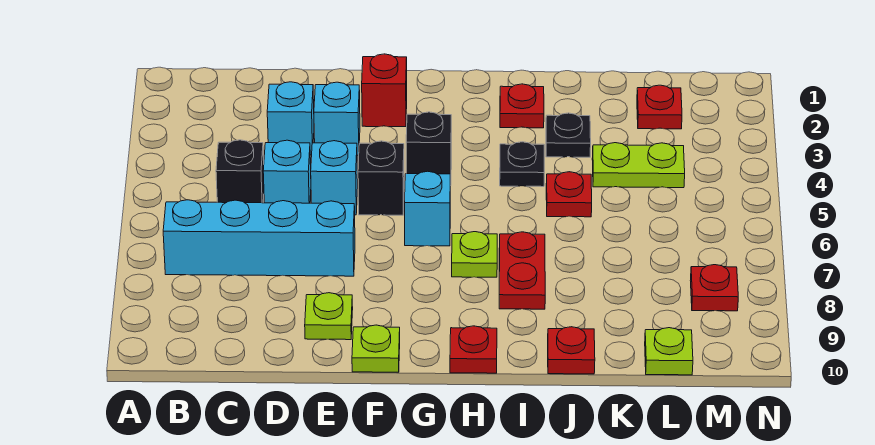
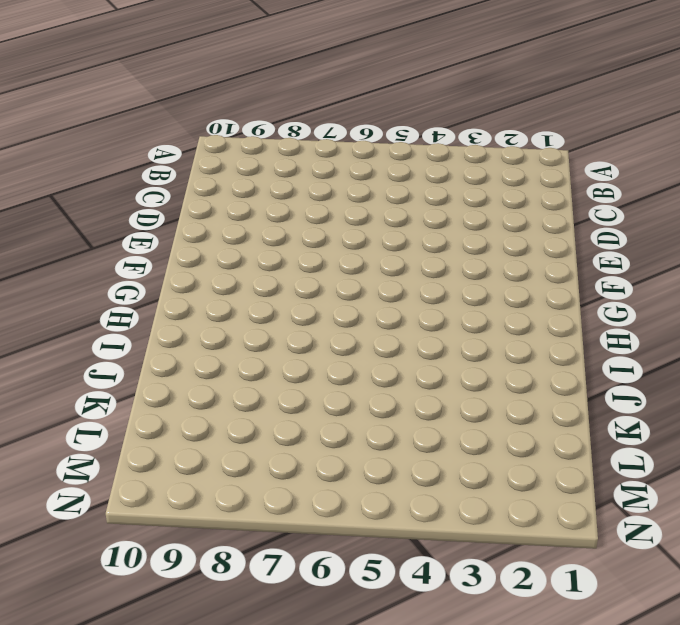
none -> cyan 1x4 brick [163,200,355,276]
none -> black 1x1 brick [216,140,264,203]
none -> cyan 1x1 brick [267,82,314,155]

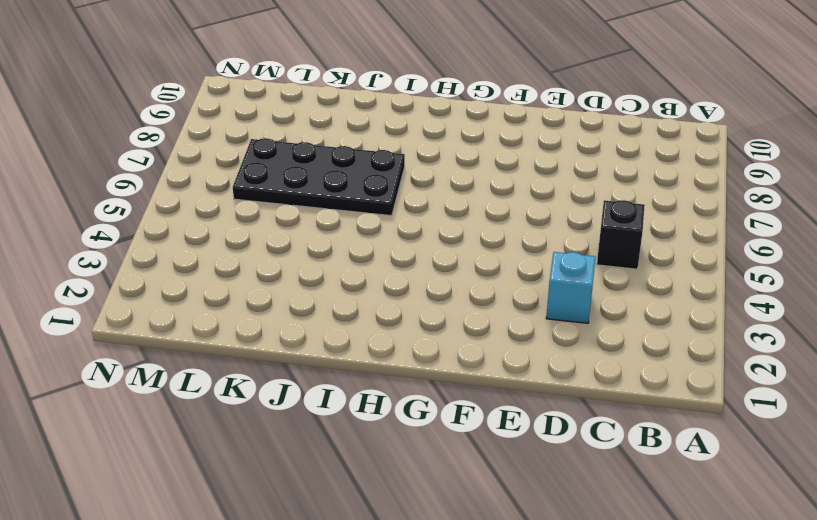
black 2x4 plate [233,138,405,216] -> red 1x2 plate [499,232,545,309]
none -> cyan 1x4 brick [163,200,355,276]
none -> cyan 1x1 brick [263,140,311,203]
none -> cyan 1x1 brick [314,82,360,155]

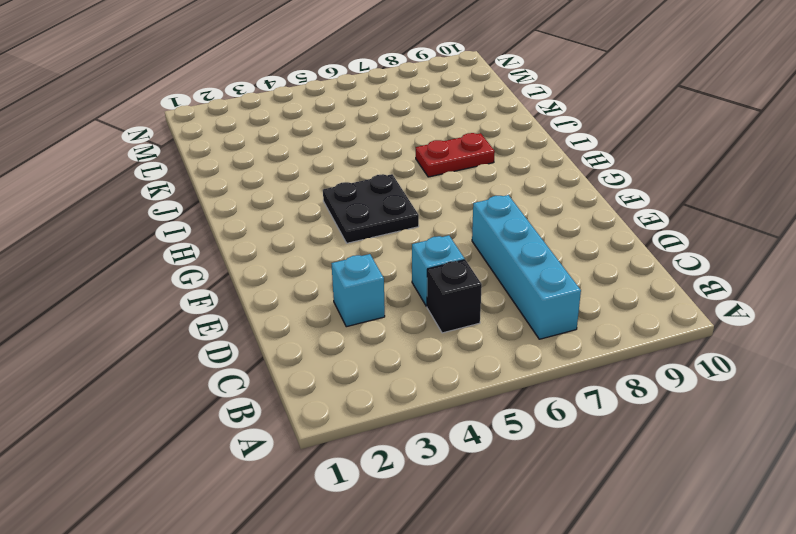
black 2x2 plate [323,174,419,243] -> black 1x1 brick [406,112,451,186]
none -> cyan 1x1 brick [314,82,360,155]
none -> cyan 1x1 brick [311,141,358,215]
none -> lime 1x1 plate [305,293,353,340]

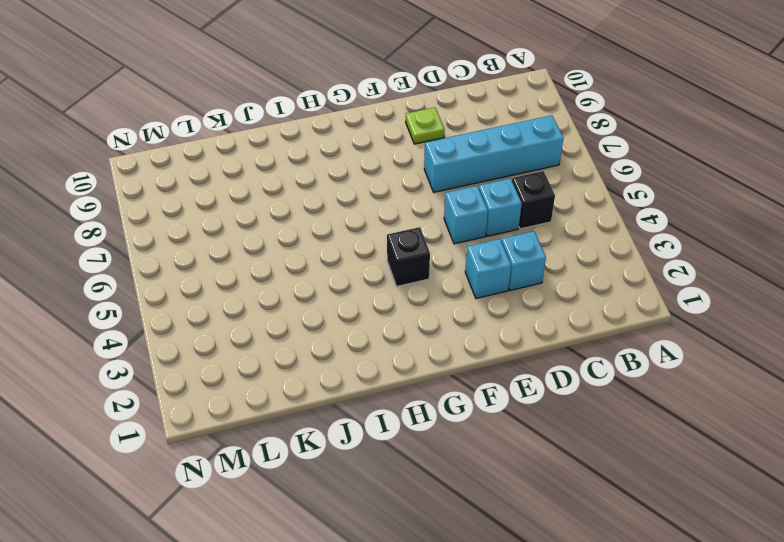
none -> red 1x1 brick [362,54,407,127]
none -> black 1x1 brick [358,141,404,215]
none -> lime 1x1 plate [352,325,400,372]

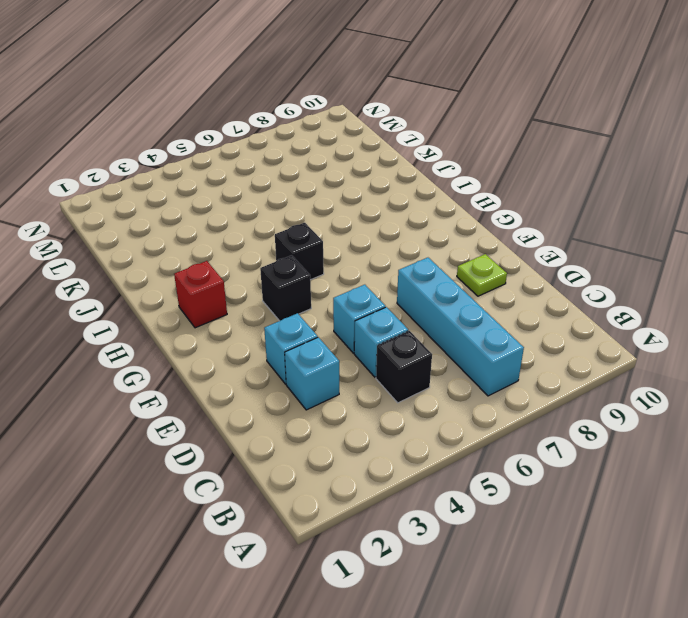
red 1x1 brick [174,261,227,328] -> red 1x1 brick moved to [362,54,407,127]
black 1x1 brick [275,223,324,280] -> black 1x1 brick moved to [358,141,404,215]
none -> lime 1x1 plate [352,325,400,372]
none -> cyan 1x1 brick [405,171,450,246]
none -> lime 1x1 plate [452,232,497,277]

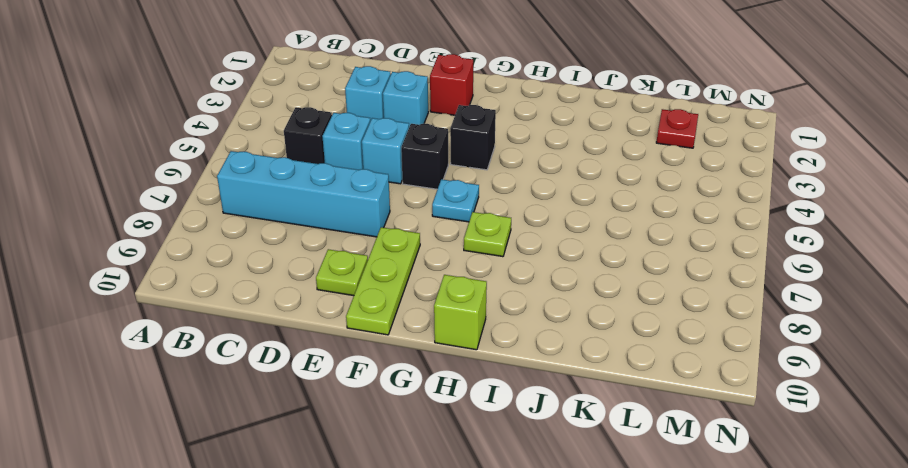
lime 1x3 plate [346,227,420,335] -> lime 1x1 plate [352,325,400,372]
cyan 1x1 plate [432,179,479,222] -> cyan 1x1 brick [405,171,450,246]
lime 1x1 brick [434,275,487,350] -> red 1x1 plate [450,326,497,373]
none -> red 1x1 plate [500,84,544,128]
none -> black 1x1 plate [500,142,544,187]
none -> red 1x2 plate [499,232,545,309]

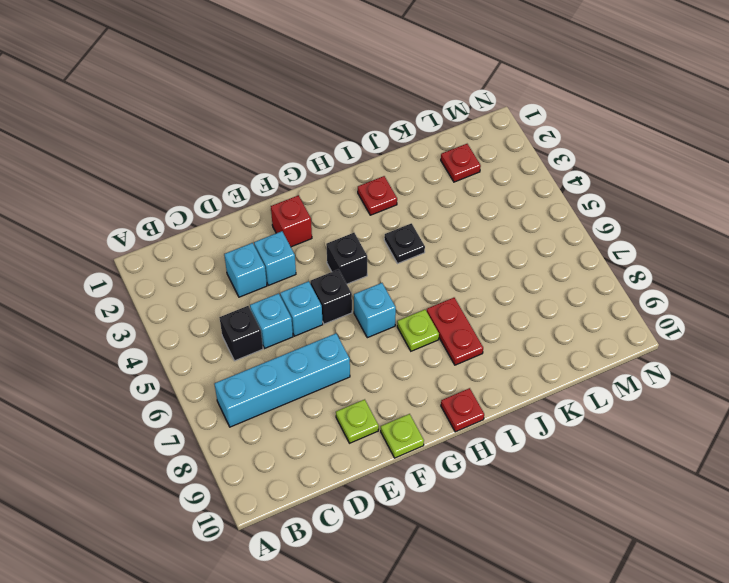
none -> black 1x1 plate [546,113,591,157]
none -> red 1x1 plate [546,172,592,217]
none -> red 1x1 plate [548,327,595,374]

